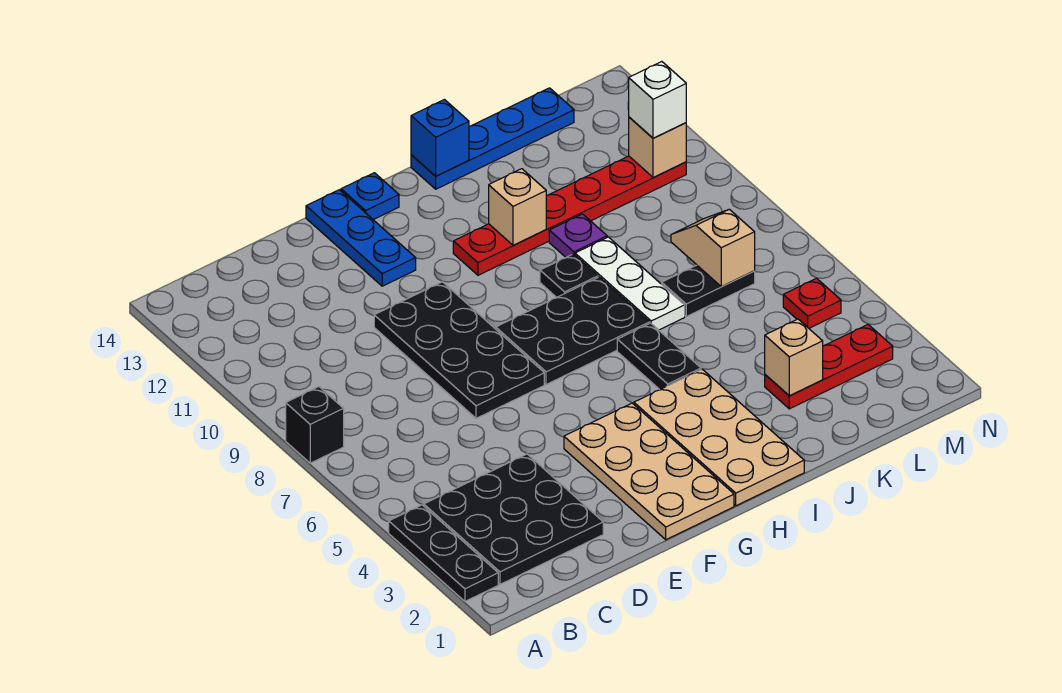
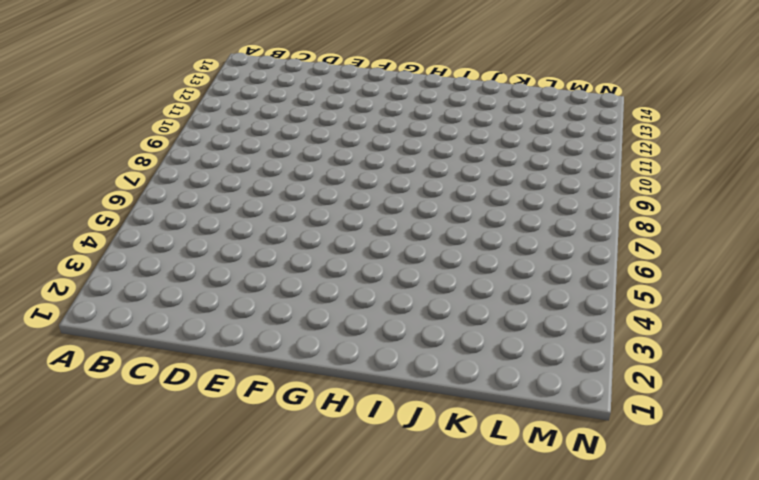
none -> black 1x3 plate [389,505,498,601]
none -> black 1x1 brick [286,387,344,463]
none -> black 3x3 plate [424,454,603,584]

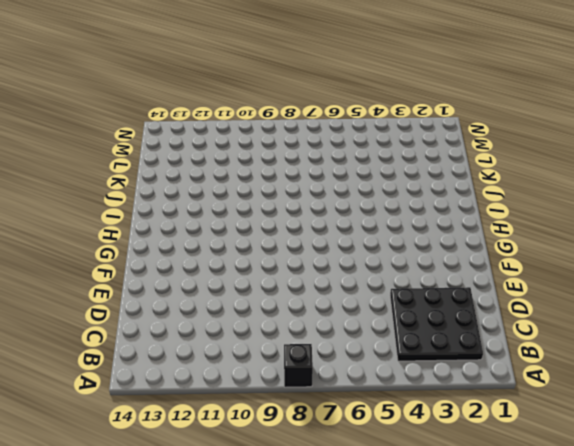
none -> black 1x3 plate [389,505,498,601]
none -> black 2x4 plate [374,282,544,418]
none -> tan 2x4 plate [564,403,734,540]

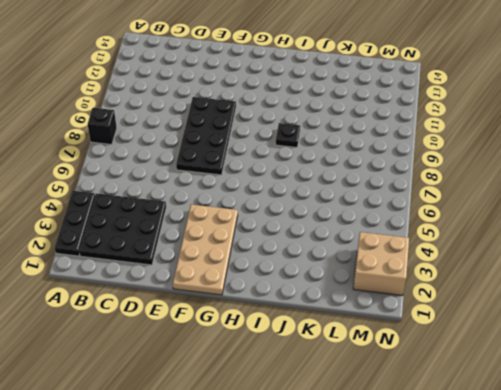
tan 2x2 brick [353,232,409,296] -> red 1x3 plate [765,325,893,409]
none -> blue 1x3 plate [306,190,416,286]
none -> black 2x3 plate [496,277,650,385]
none -> blue 1x1 plate [341,173,399,220]

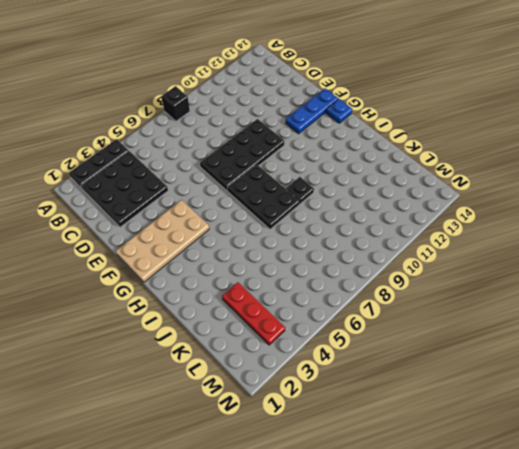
none -> tan 2x4 plate [634,369,804,506]
none -> red 1x6 plate [453,156,686,275]
none -> black 1x2 plate [617,323,701,390]

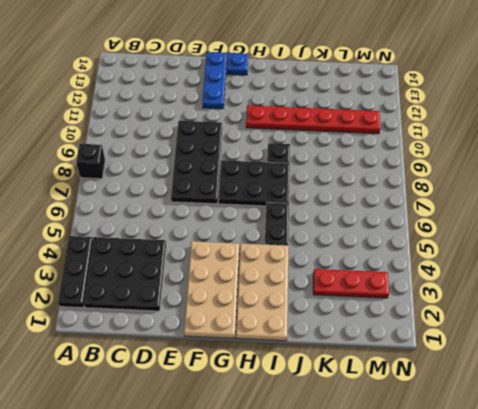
none -> blue 1x4 plate [411,88,574,189]
none -> white 1x3 plate [575,237,685,330]
none -> purple 1x1 plate [549,214,607,257]

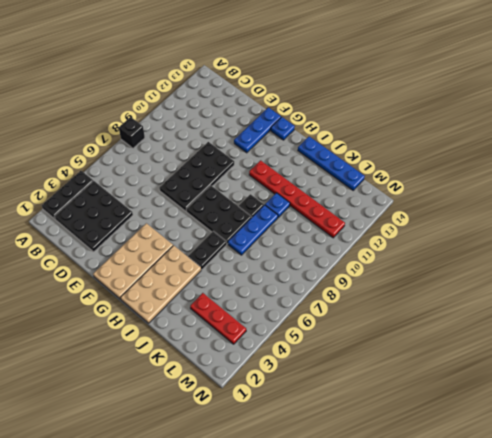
blue 1x3 plate [228,205,278,255] -> white 1x3 plate [575,237,685,330]
blue 1x1 plate [265,193,290,217] -> purple 1x1 plate [549,214,607,257]
none -> black 1x2 plate [662,265,755,317]
none -> red 1x1 plate [783,278,841,328]
none -> tan 1x1 brick [489,169,546,245]

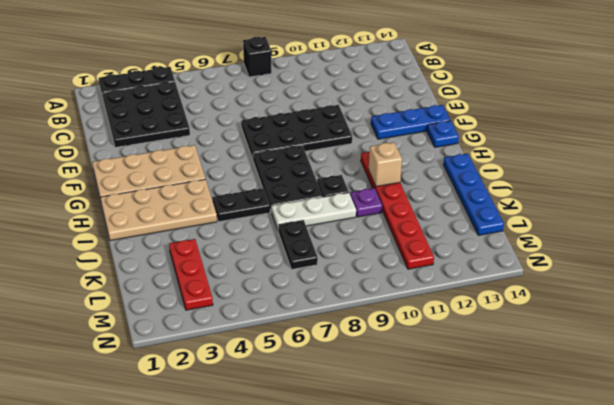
none -> red 1x1 plate [783,278,841,328]
none -> blue 1x1 brick [411,100,469,176]
none -> tan 1x1 brick [765,319,823,396]

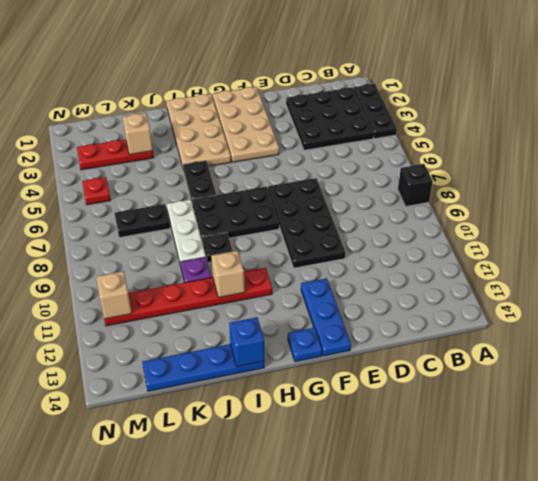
none -> tan 1x2 slope [671,209,755,287]
none -> white 1x1 brick [629,62,686,138]

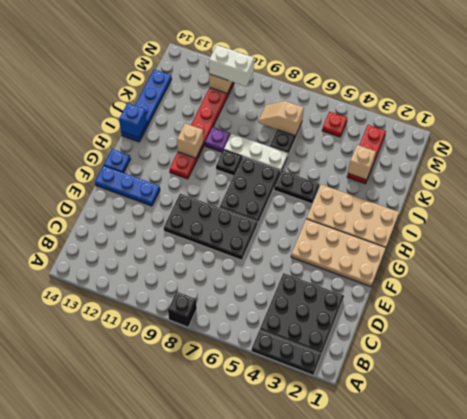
white 1x2 brick [209,45,254,86] -> white 1x1 brick [629,62,686,138]

